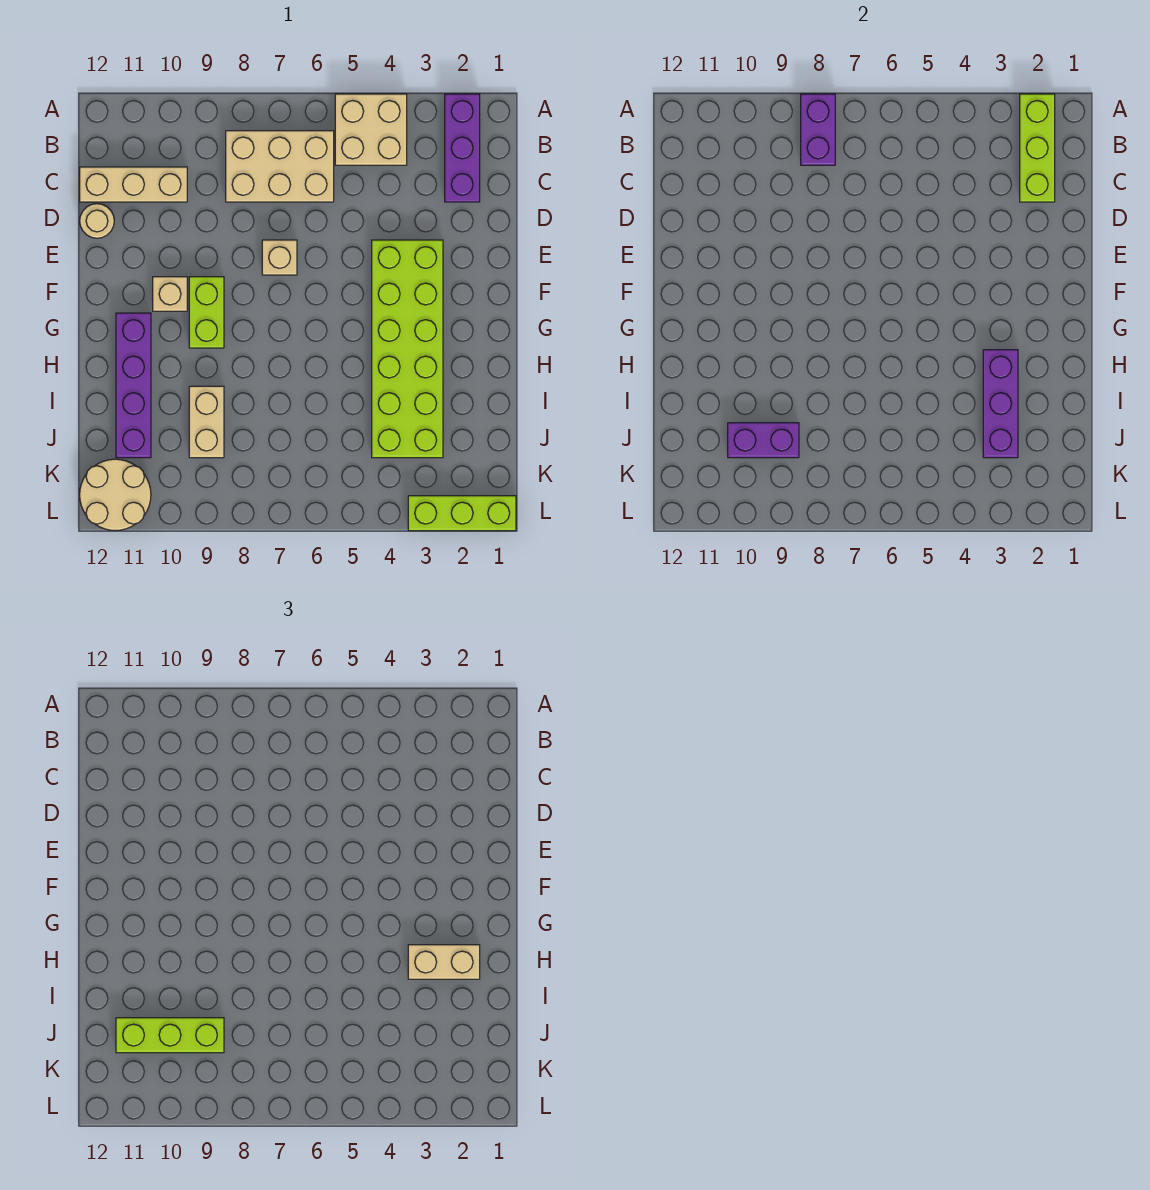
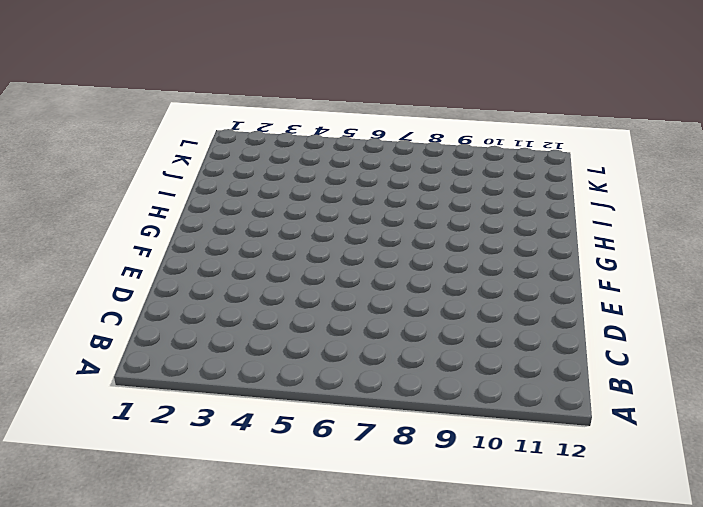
none -> purple 1x3 brick [445,94,480,202]
none -> tan 2x2 brick [335,94,407,165]
none -> tan 2x3 brick [226,131,334,202]

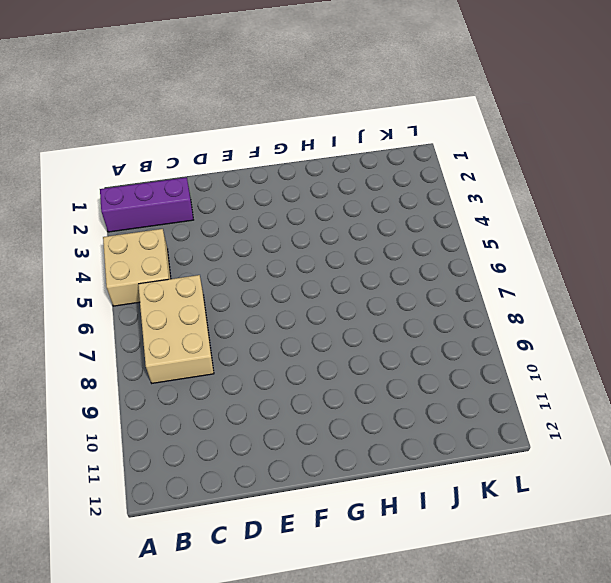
none -> tan 1x3 brick [80,167,187,202]
none -> tan 1x1 round brick [80,204,114,238]
none -> lime 2x6 brick [372,240,443,458]

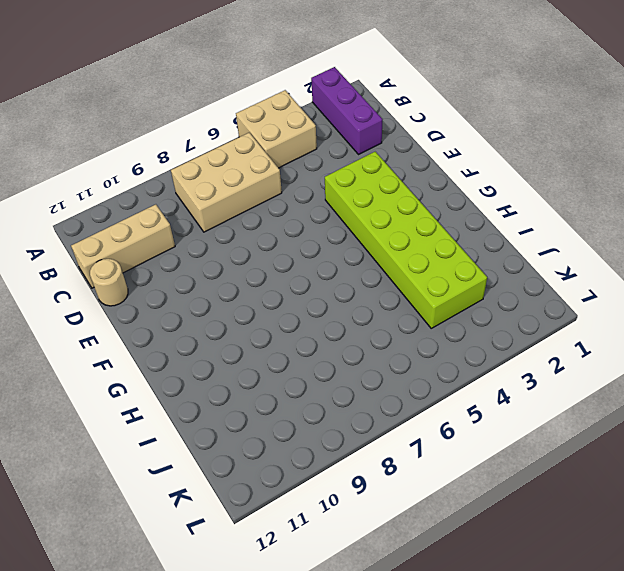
none -> tan 1x1 brick [262,240,297,275]
none -> lime 1x2 brick [189,277,224,348]
none -> tan 1x1 brick [153,277,187,311]

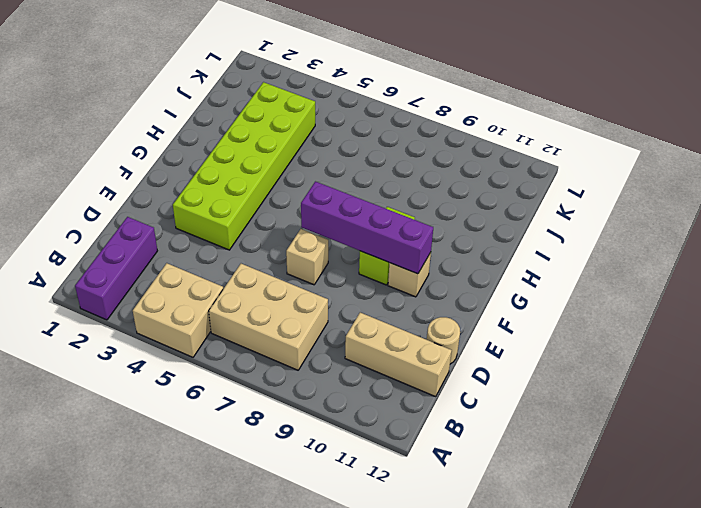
purple 1x4 brick [301,182,433,274] -> purple 1x4 brick turned to [116,313,151,458]
none -> tan 1x2 brick [189,386,224,458]
none -> tan 2x2 round brick [80,459,151,531]
none -> lime 1x3 brick [408,496,516,531]

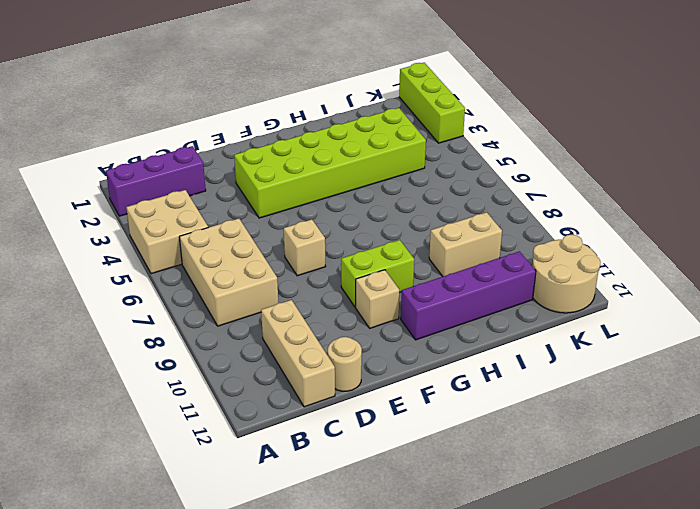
none -> lime 1x3 brick [1020,94,1055,202]
none -> purple 1x2 brick [801,94,835,165]
none -> purple 1x3 brick [983,350,1018,458]

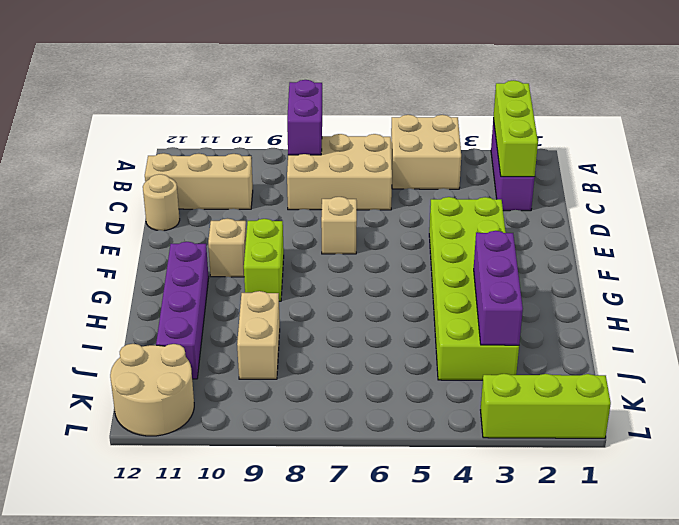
none -> purple 1x2 brick [728,423,799,458]
none -> tan 1x2 brick [408,945,480,979]
none -> lime 1x3 brick [116,1018,224,1053]

